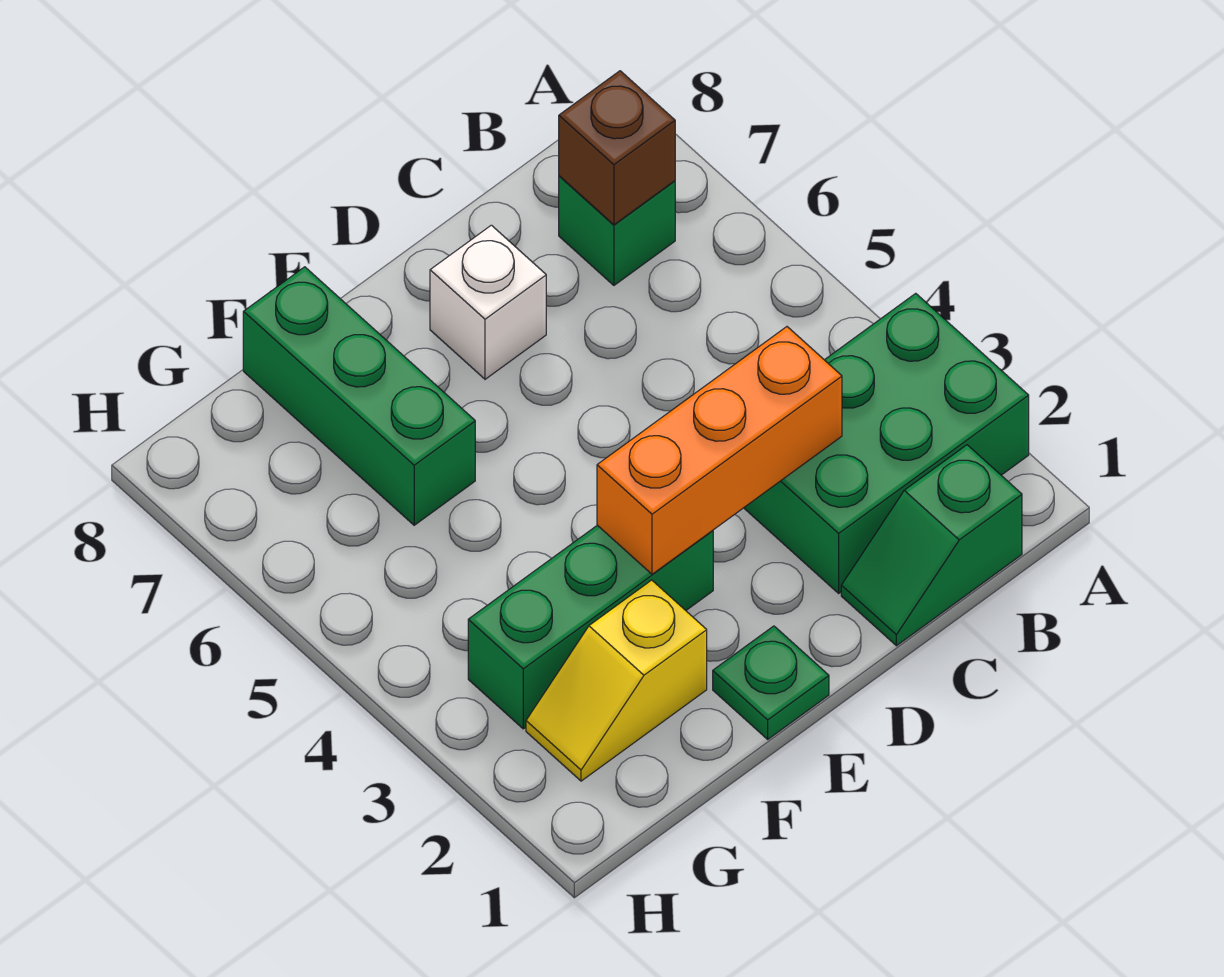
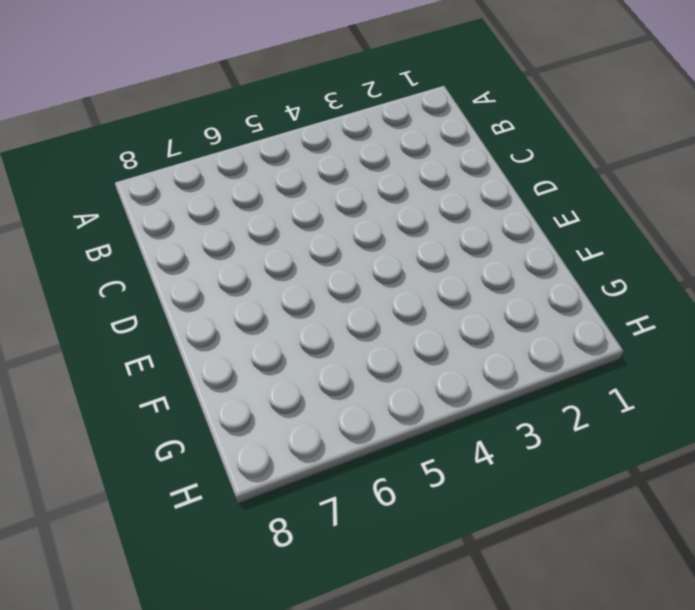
none -> green 2x3 brick [744,293,1029,593]
none -> green 1x2 slope [841,445,1022,646]

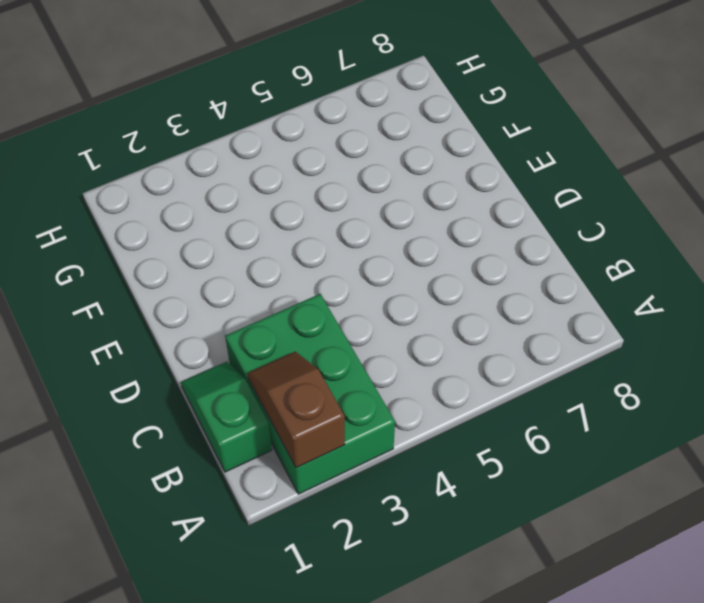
brown 1x2 slope [247,352,345,468] -> none
none -> green 1x1 brick [559,176,675,285]
none -> white 1x1 brick [430,225,546,379]

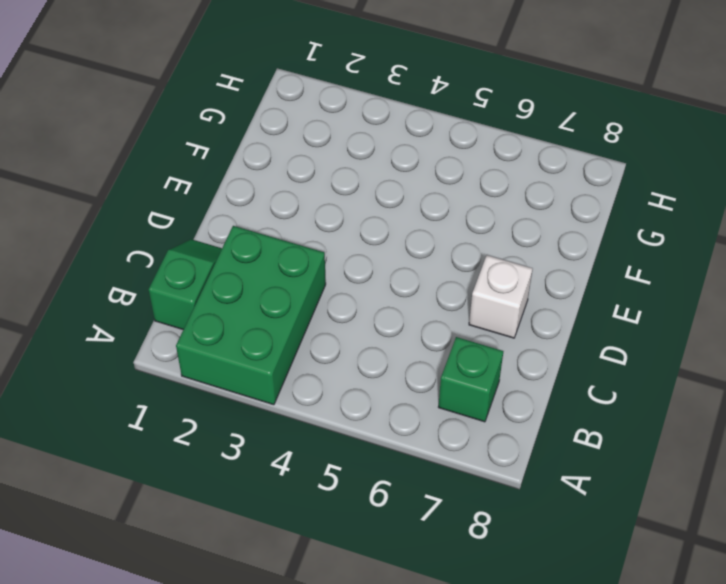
none -> green 1x1 plate [713,626,829,739]
none -> green 1x3 brick [468,525,713,729]

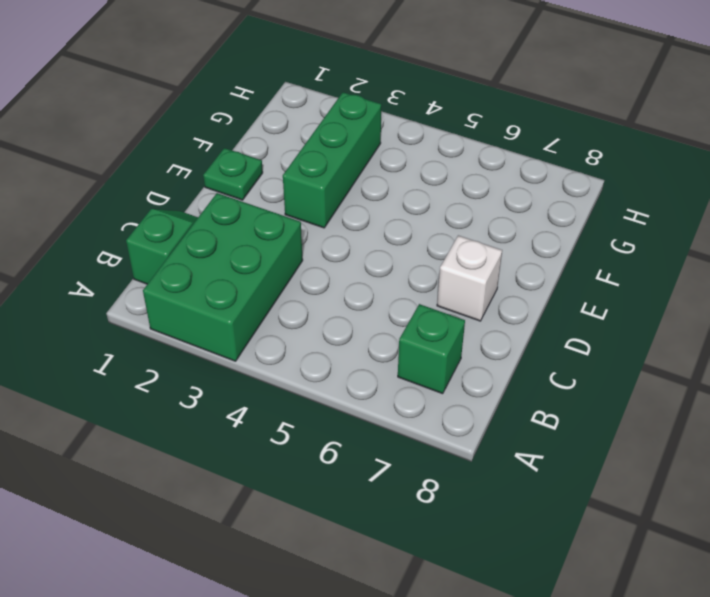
none -> yellow 1x2 slope [526,580,707,781]
none -> green 1x3 brick [243,267,475,525]

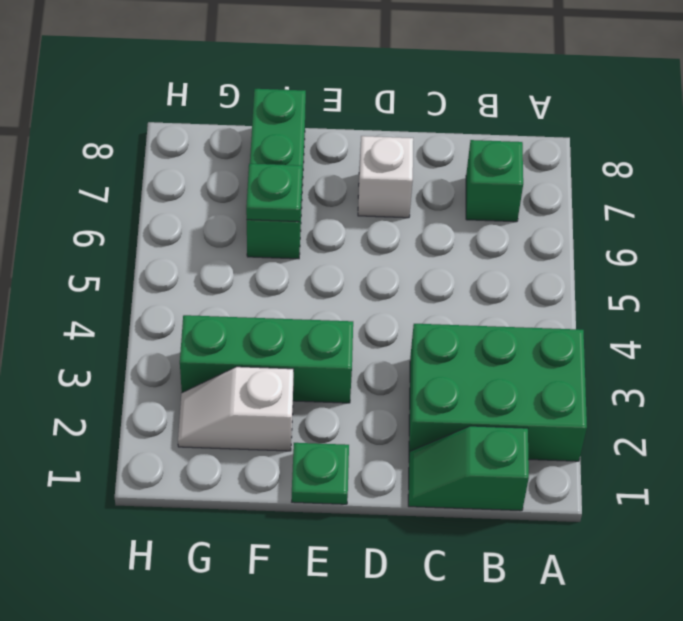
white 1x2 slope [178,367,294,451] -> yellow 1x2 slope [526,580,707,781]
green 1x1 plate [246,164,302,222] -> none
none -> brown 1x1 brick [559,71,675,225]
none -> orange 1x3 brick [597,327,842,574]

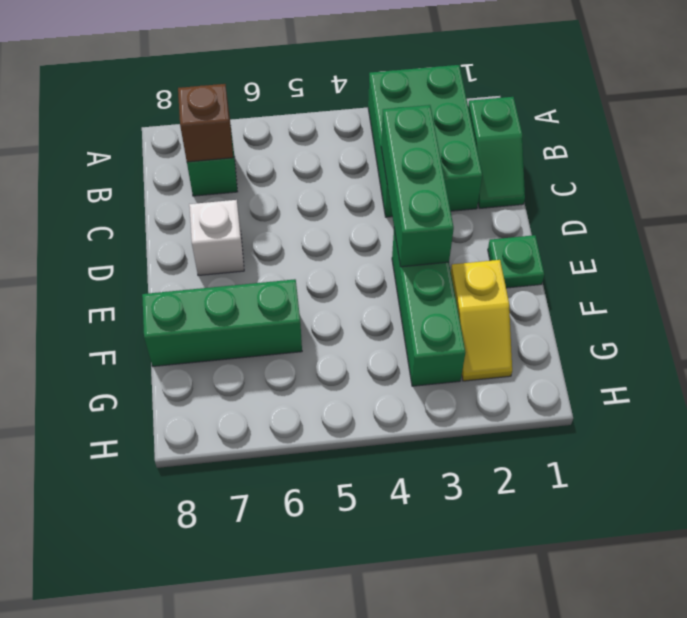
green 1x3 brick [381,105,454,267] -> orange 1x3 brick [597,327,842,574]

